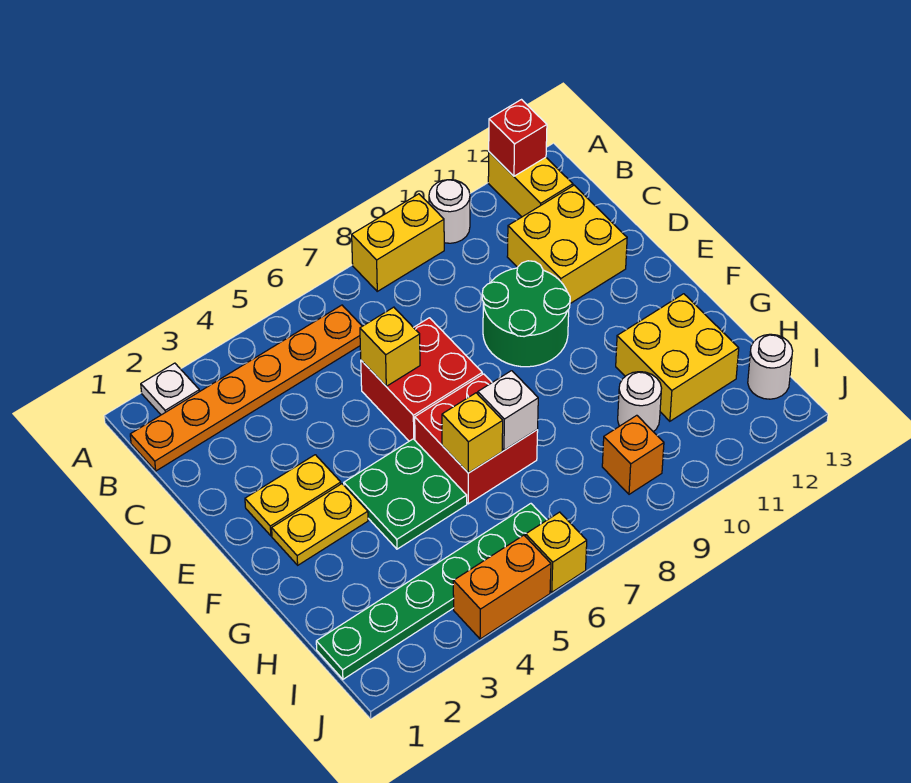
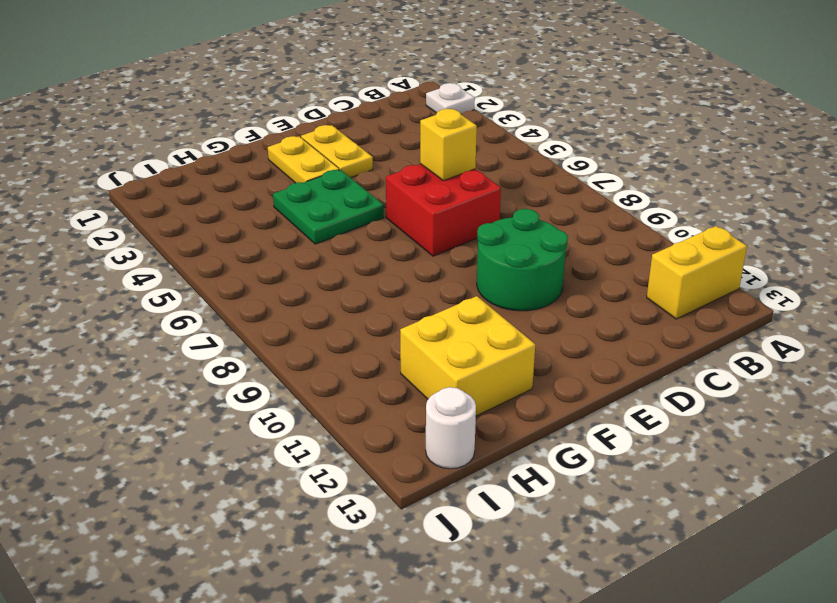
none -> yellow 1x2 brick [352,194,444,291]
none -> white 1x1 round brick [429,180,470,243]
none -> orange 1x6 plate [130,305,362,471]

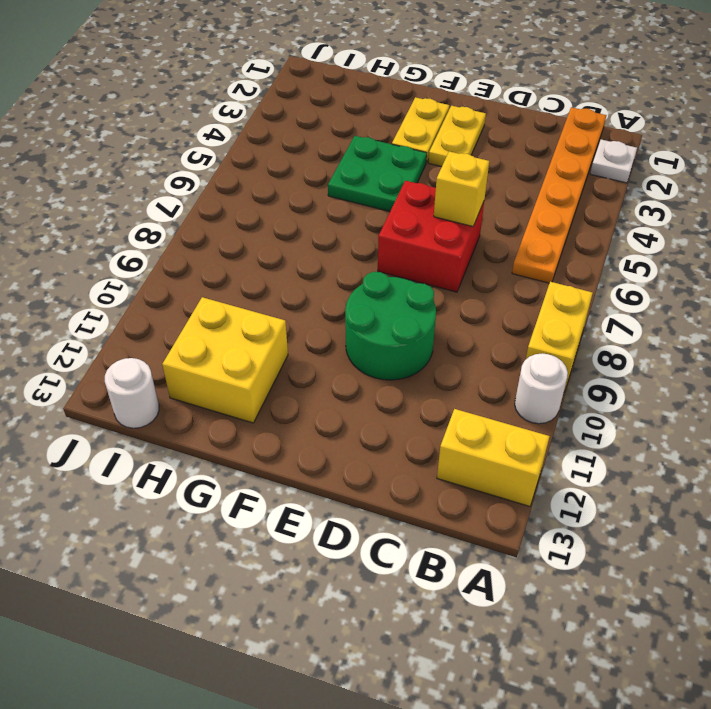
none -> yellow 2x2 brick [507,185,627,304]
none -> red 2x2 brick [415,374,538,504]
none -> white 1x1 round brick [618,372,662,432]

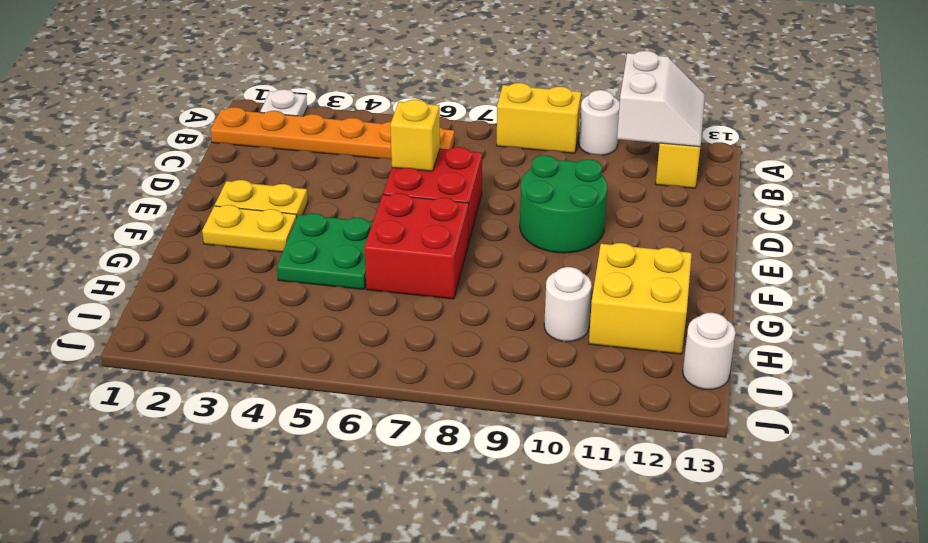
white 2x2 slope [617,51,705,147] -> red 1x1 brick [489,100,547,176]
none -> yellow 2x2 brick [507,185,627,304]
none -> green 1x6 plate [316,504,547,679]
none -> orange 1x1 brick [602,415,664,494]

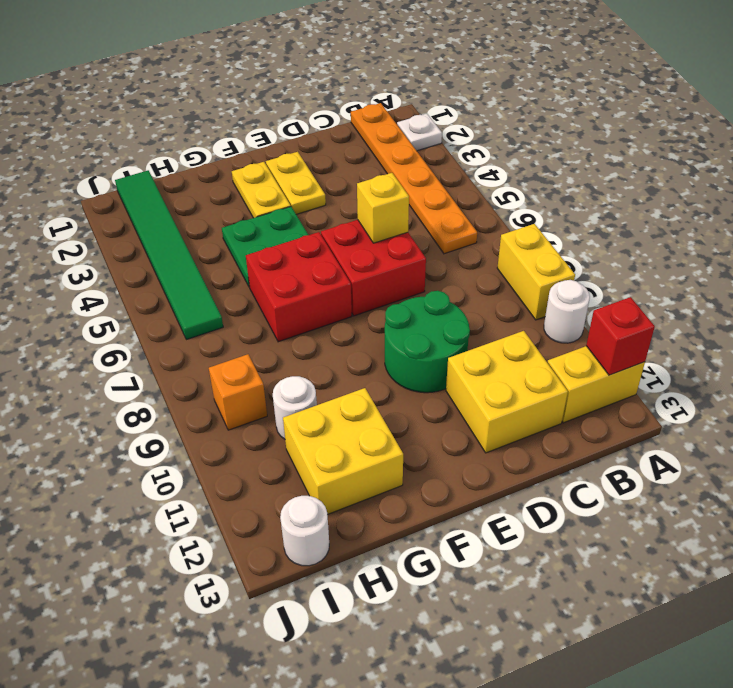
green 1x6 tile [115,170,223,340] -> green 1x6 plate [316,504,547,679]
none -> orange 1x2 brick [453,535,551,639]
none -> yellow 1x1 brick [526,512,587,592]
none -> yellow 1x1 brick [442,393,503,473]

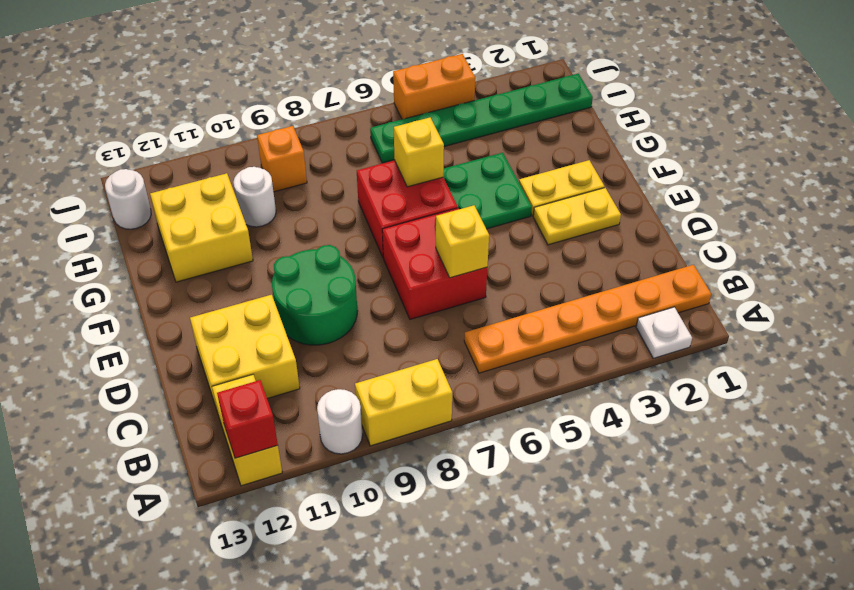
none -> yellow 1x1 brick [526,512,587,592]
none -> white 1x1 brick [478,371,538,450]

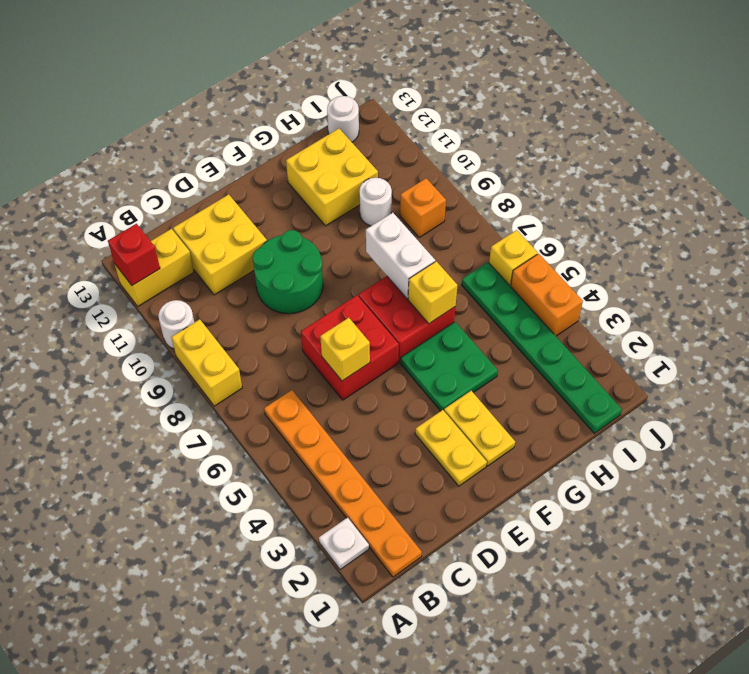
white 1x2 brick [366,213,435,299] -> white 1x1 brick [478,371,538,450]

